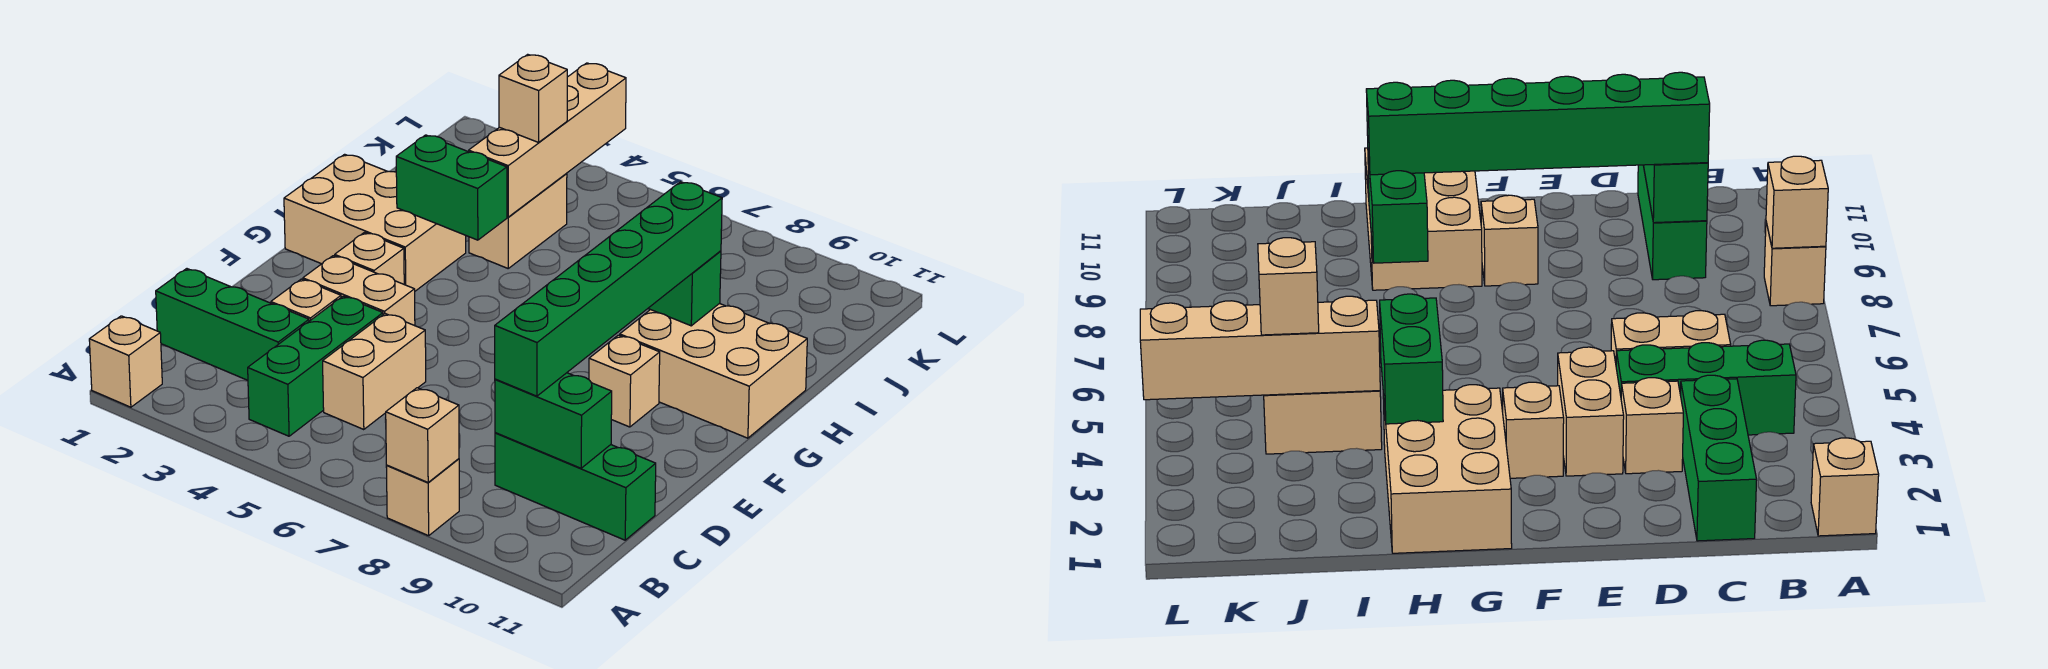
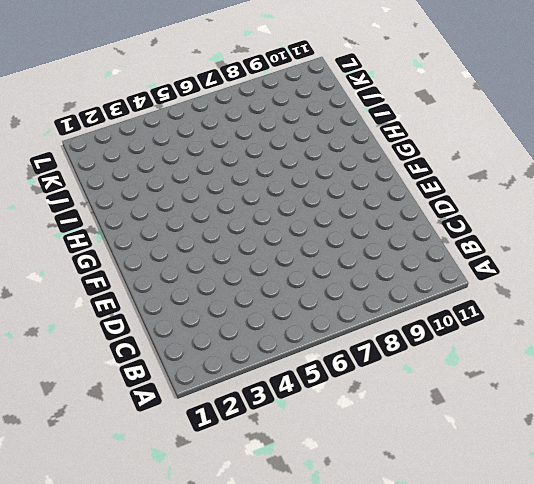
none -> tan 1x1 brick [89,316,162,407]
none -> tan 1x1 brick [386,459,459,536]
none -> green 1x3 brick [248,296,383,436]

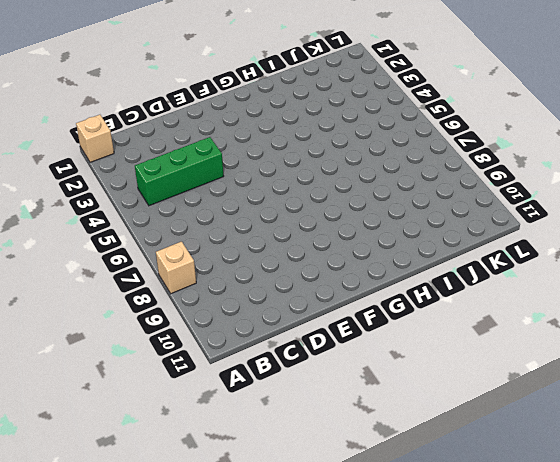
none -> green 1x3 brick [156,269,309,380]
none -> tan 1x2 brick [323,314,426,430]
none -> green 1x3 brick [495,433,656,540]

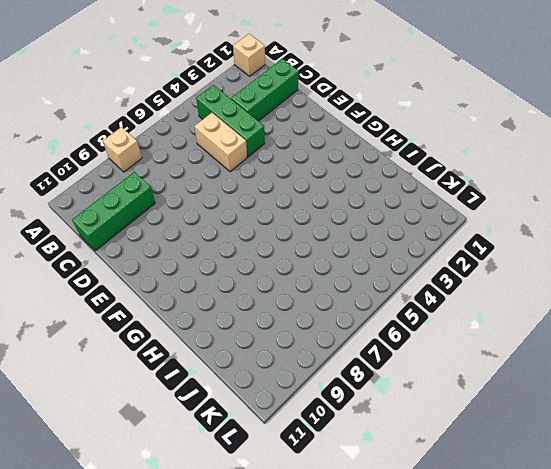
none -> tan 1x1 brick [271,279,341,321]
none -> tan 1x2 brick [303,256,415,326]
none -> tan 1x1 brick [335,233,404,284]

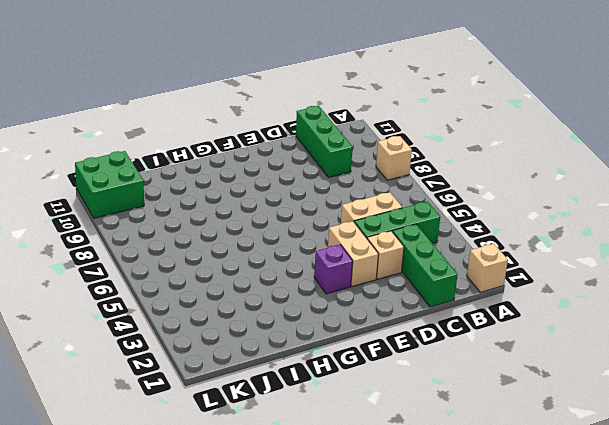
purple 1x1 brick [314,245,353,294] -> tan 1x1 brick [335,233,404,284]
green 2x2 brick [75,151,144,218] -> none
none -> tan 1x1 brick [589,335,660,427]
none -> tan 2x3 brick [284,154,466,291]
none -> tan 2x3 brick [620,304,807,438]

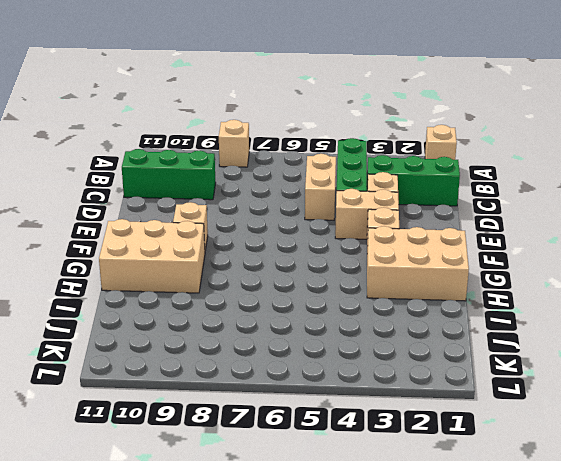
none -> tan 1x2 brick [469,173,567,268]
none -> tan 1x1 brick [385,388,459,483]
none -> green 1x2 brick [495,373,612,468]

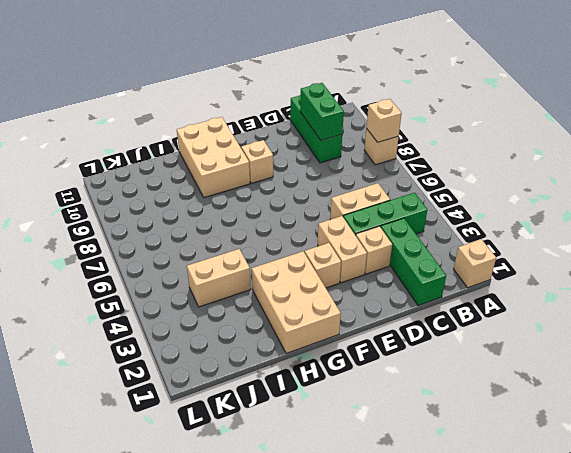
none -> green 1x2 brick [396,135,507,240]
none -> green 1x2 brick [648,251,721,326]
none -> tan 1x4 brick [469,63,626,217]

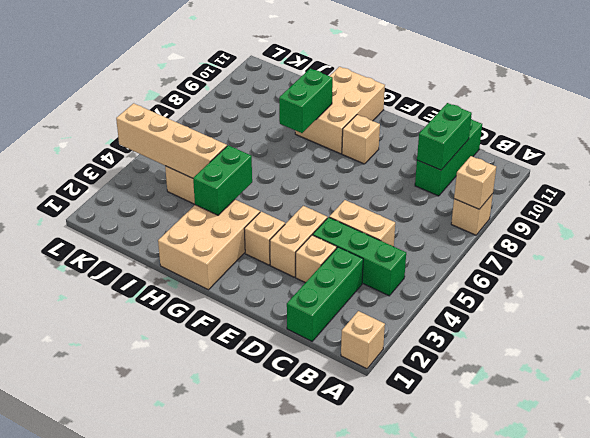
none -> green 1x6 brick [495,182,722,396]
none -> tan 1x1 brick [499,54,567,142]

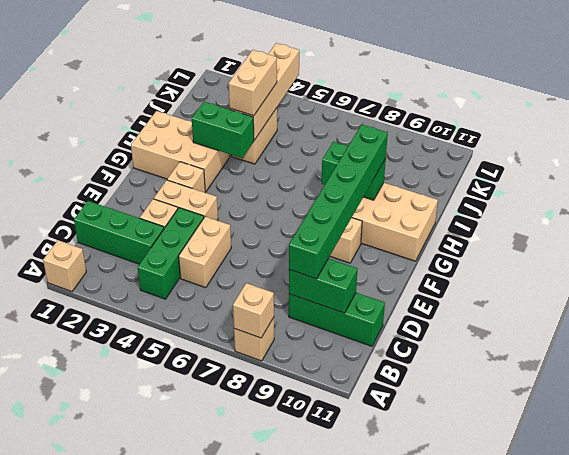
tan 1x2 brick [229,50,277,116] -> tan 1x1 brick [499,54,567,142]

